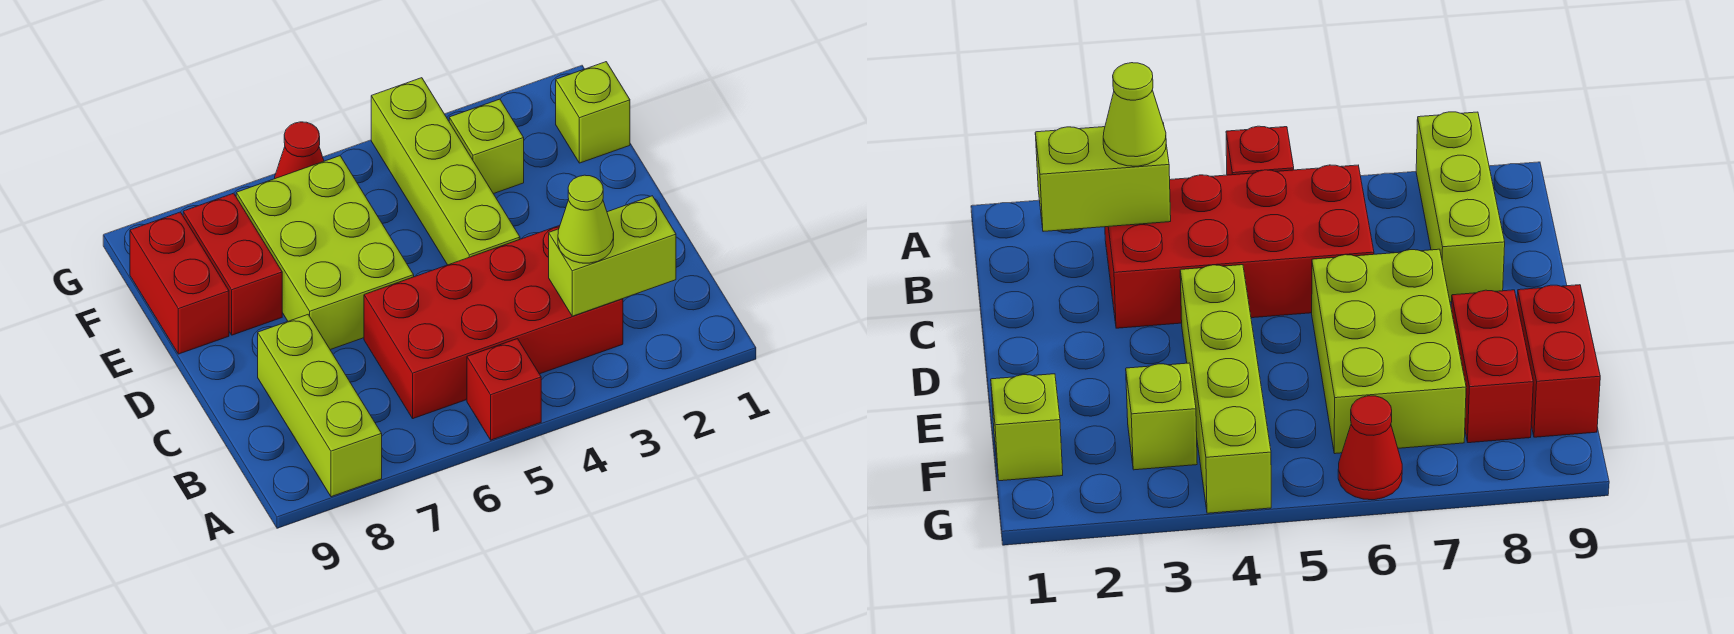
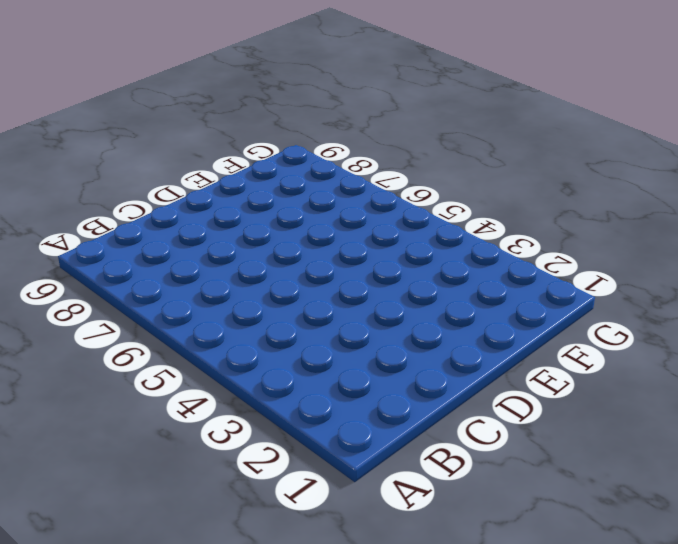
none -> red 1x1 brick [467,339,541,440]
none -> lime 1x3 brick [258,315,382,497]
none -> red 2x4 brick [364,225,623,419]

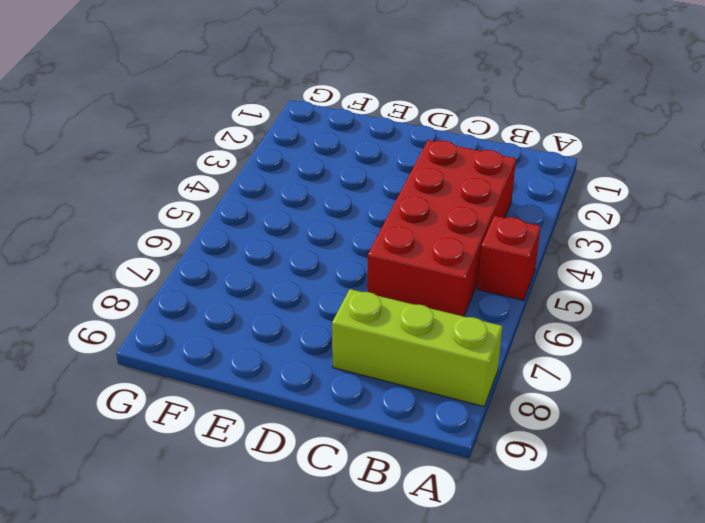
none -> lime 1x4 brick [371,78,520,265]
none -> lime 2x3 brick [236,156,414,350]
none -> red 1x2 brick [183,193,282,335]

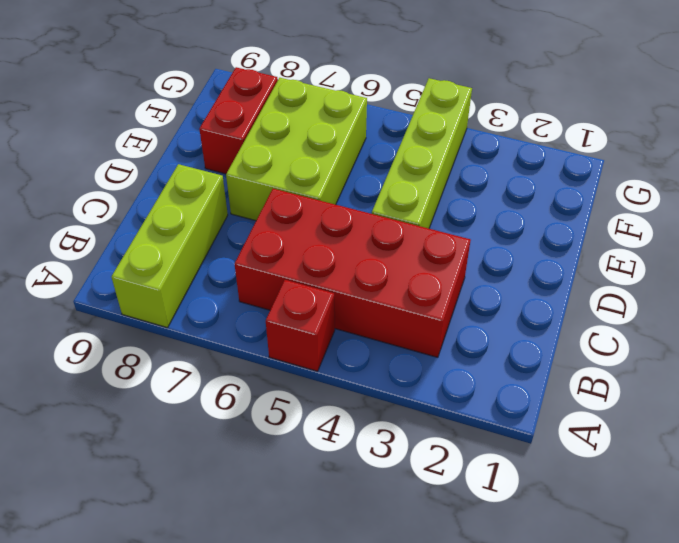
none -> red 1x2 brick [130,212,229,354]
none -> lime 1x1 brick [556,62,630,163]
none -> lime 1x1 brick [449,99,524,194]

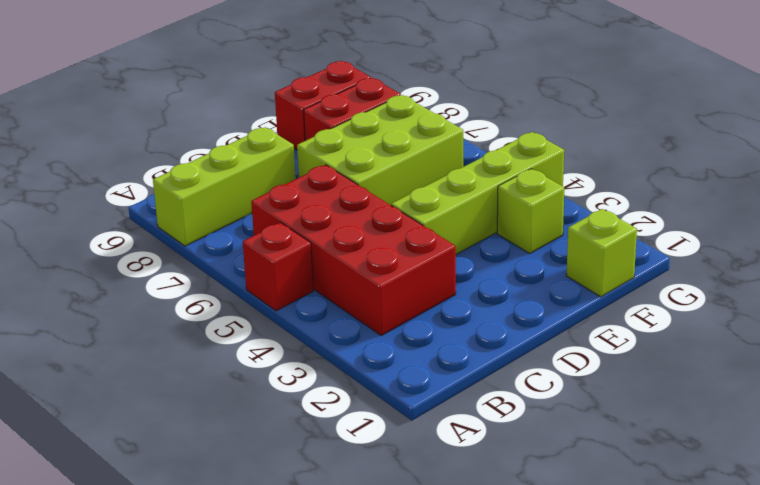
none -> red 1x1 cone [274,122,324,179]
none -> lime 1x2 brick [549,196,676,316]
none -> lime 1x1 cone [558,175,614,263]

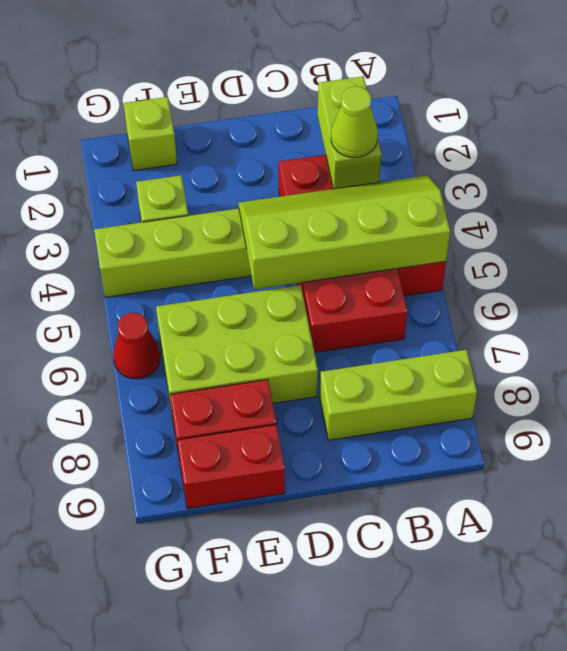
lime 2x4 slope [239,175,450,289] -> none

